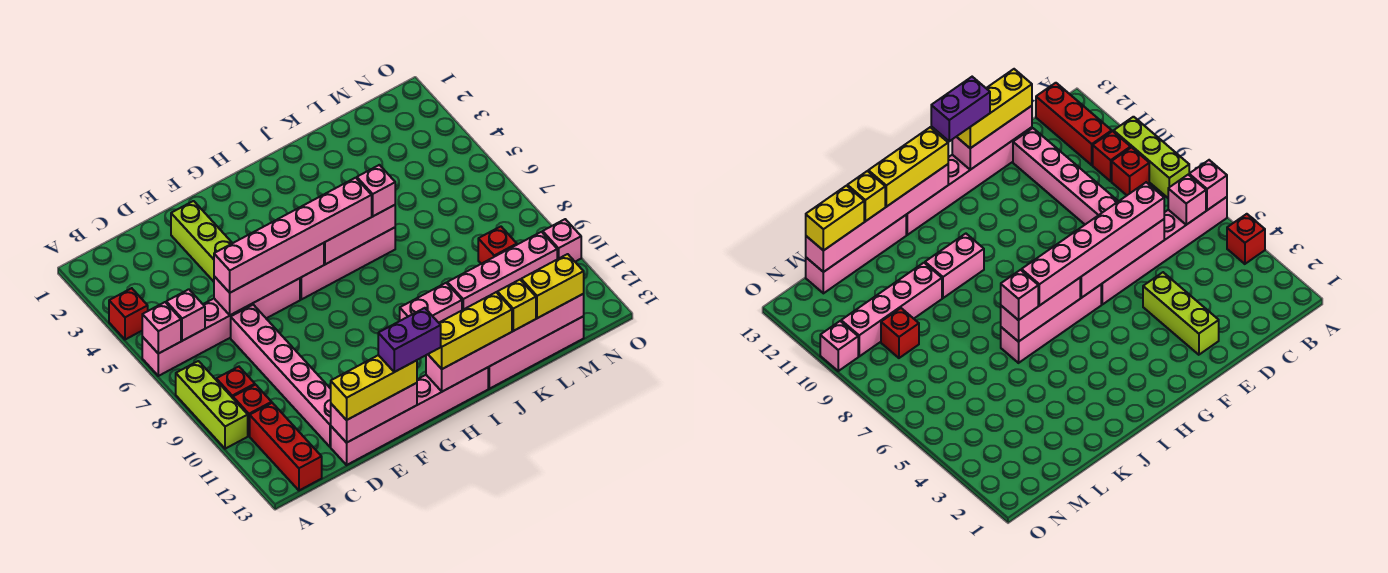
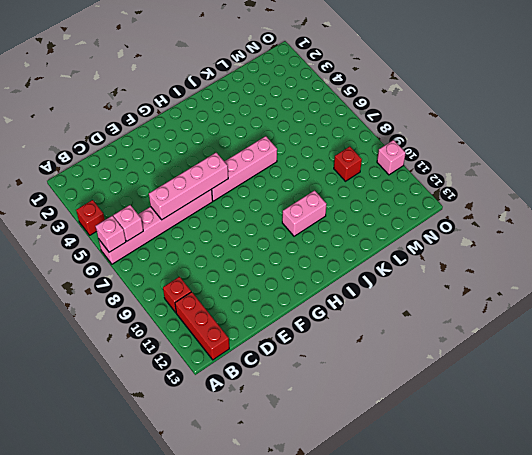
none -> lime 1x3 brick [176,361,248,449]
none -> red 1x1 brick [216,367,255,398]
none -> pink 1x6 brick [231,305,331,447]

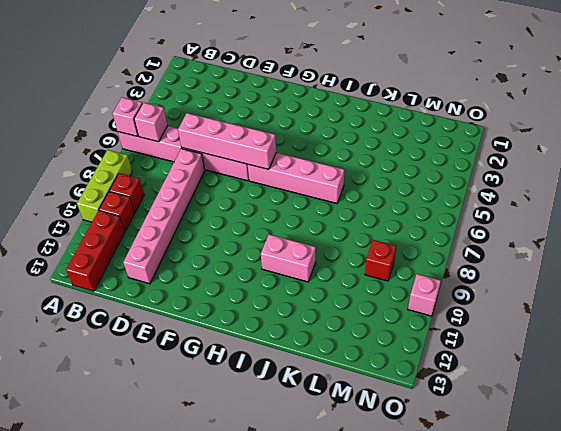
none -> red 1x1 brick [109,288,148,340]
none -> pink 1x6 brick [331,367,488,465]
none -> lime 1x3 brick [171,201,232,282]

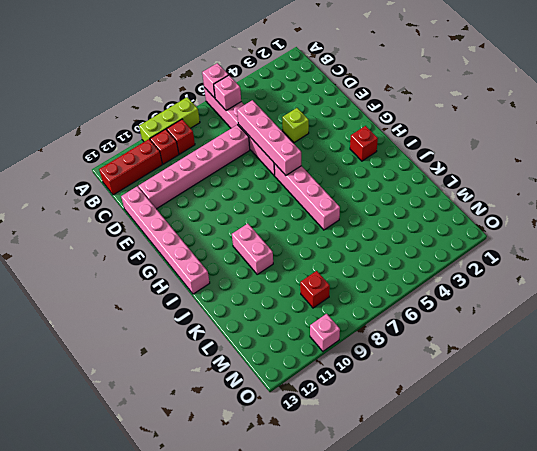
lime 1x1 brick [282,108,309,143] -> lime 1x3 brick [171,201,232,282]
red 1x1 brick [350,126,378,161] -> red 1x1 brick moved to [109,288,148,340]
none -> pink 1x4 brick [488,316,584,389]
none -> pink 1x4 brick [447,232,557,310]
none -> pink 1x3 brick [331,383,417,443]

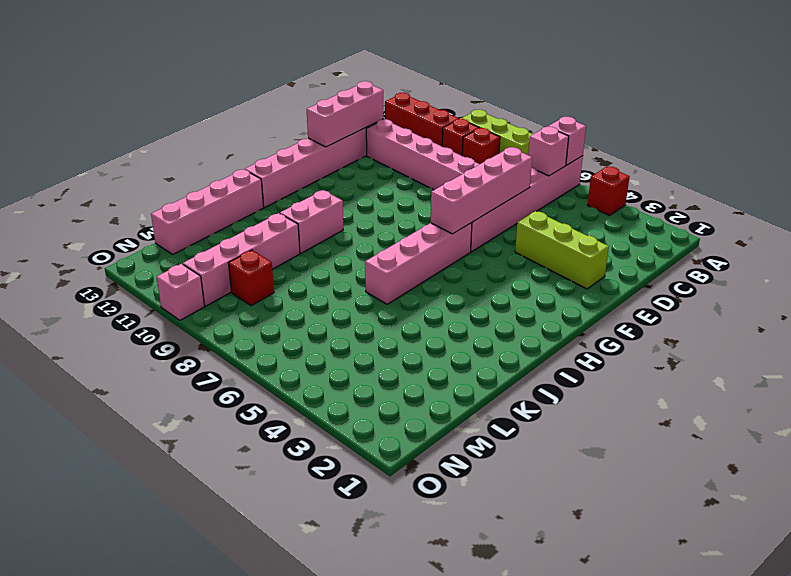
none -> pink 1x3 brick [324,205,395,264]
none -> pink 1x6 brick [426,294,584,392]
none -> pink 1x6 brick [214,178,372,293]

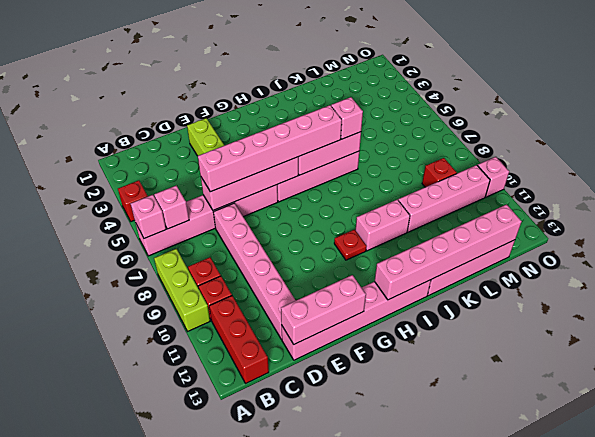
red 1x1 plate [334,230,367,260] -> none
none -> yellow 1x3 brick [331,355,417,420]
none -> yellow 1x3 brick [428,292,512,369]
none -> yellow 1x1 brick [497,280,536,331]

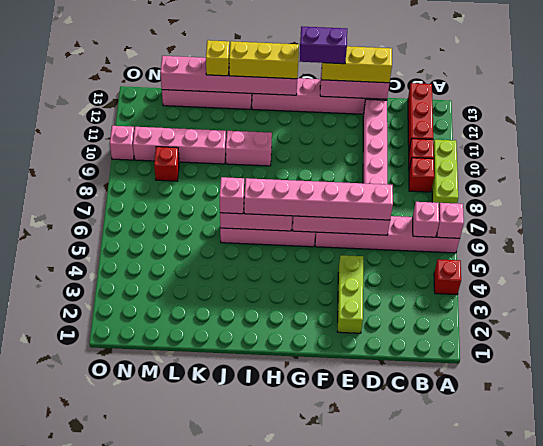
none -> yellow 1x2 brick [521,254,584,318]

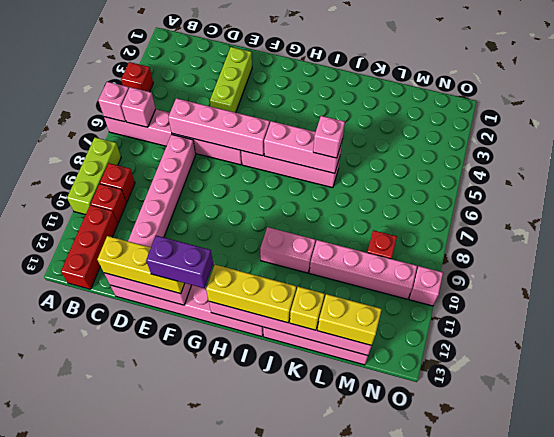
none -> pink 1x6 brick [214,178,372,293]

